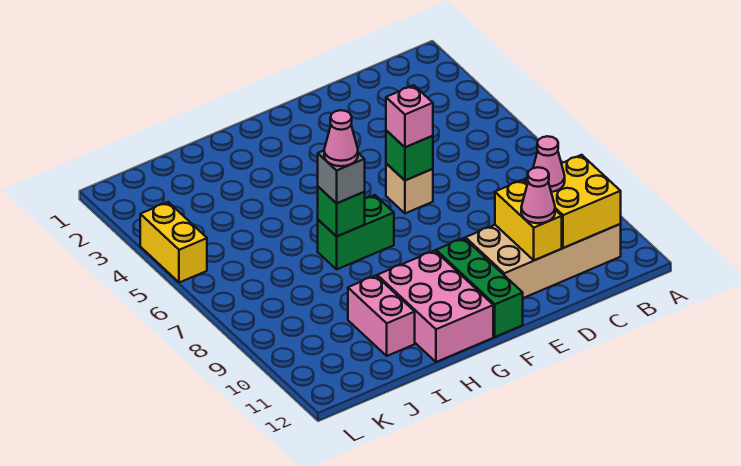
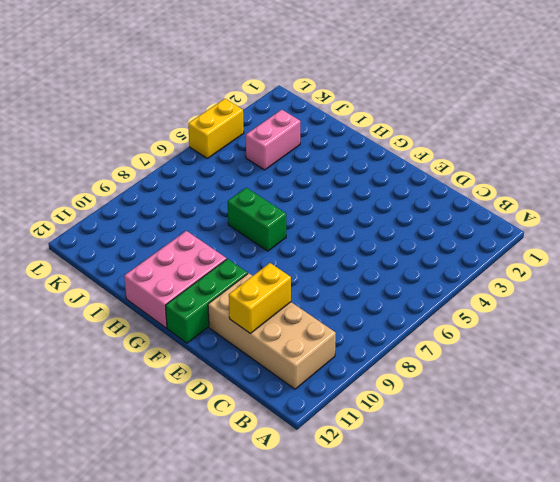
pink 1x2 brick [246,110,300,170] -> pink 1x2 brick moved to [348,276,415,356]
none -> tan 1x1 brick [386,164,433,213]
none -> yellow 2x2 brick [524,155,621,248]
none -> green 1x1 brick [386,130,433,180]

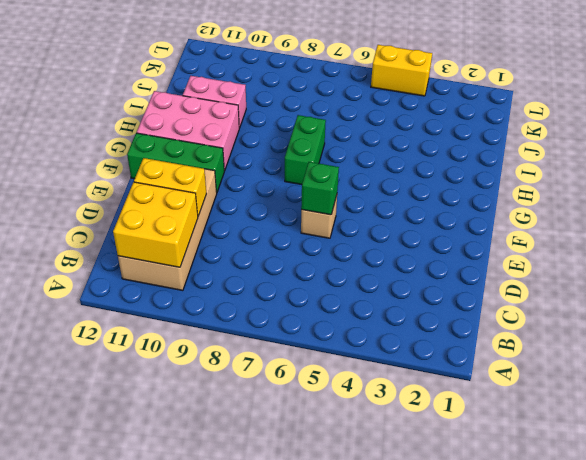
none -> green 1x1 brick [318,187,365,237]
none -> pink 1x1 cone [533,136,565,192]
none -> pink 1x1 cone [521,167,555,223]

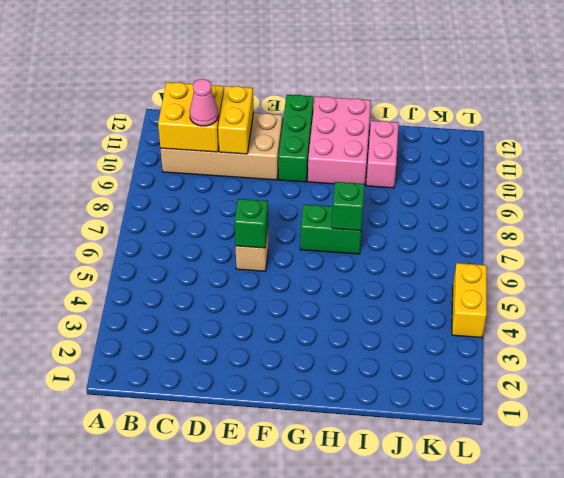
none -> pink 1x1 cone [521,167,555,223]
none -> pink 1x1 brick [386,85,433,147]
none -> grey 1x1 brick [318,151,365,203]

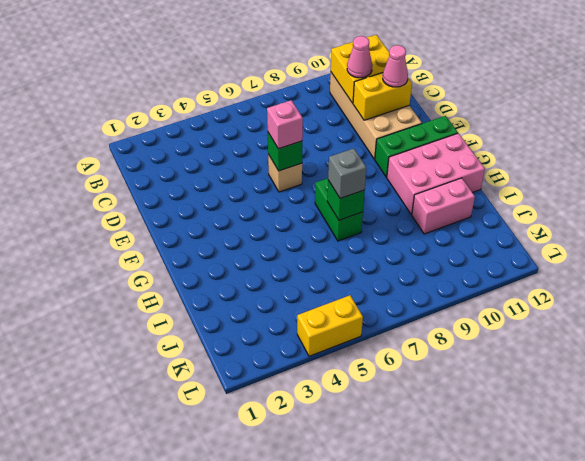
none -> pink 1x1 cone [324,110,358,166]

